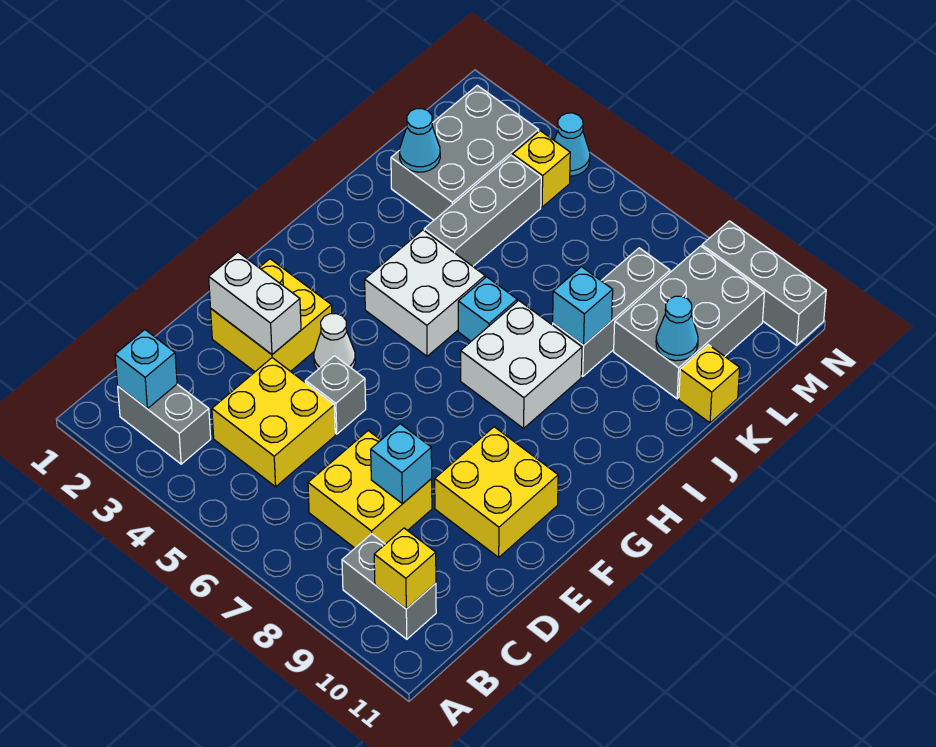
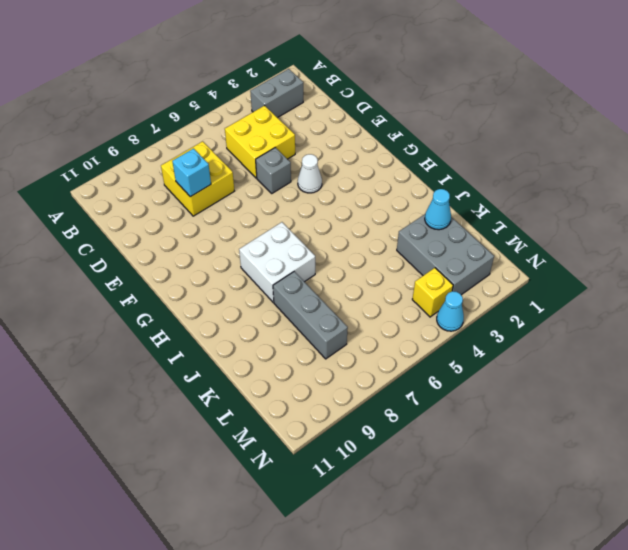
none -> grey 1x2 brick [342,534,436,639]
none -> yellow 2x2 brick [211,259,332,372]
none -> yellow 2x2 brick [435,427,558,557]

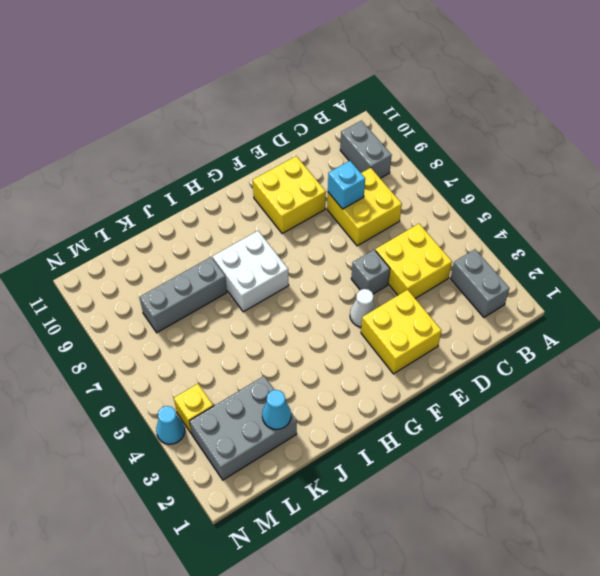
none -> white 2x2 brick [365,230,485,356]
none -> cyan 1x1 brick [458,277,517,341]
none -> grey 1x3 brick [424,155,541,266]

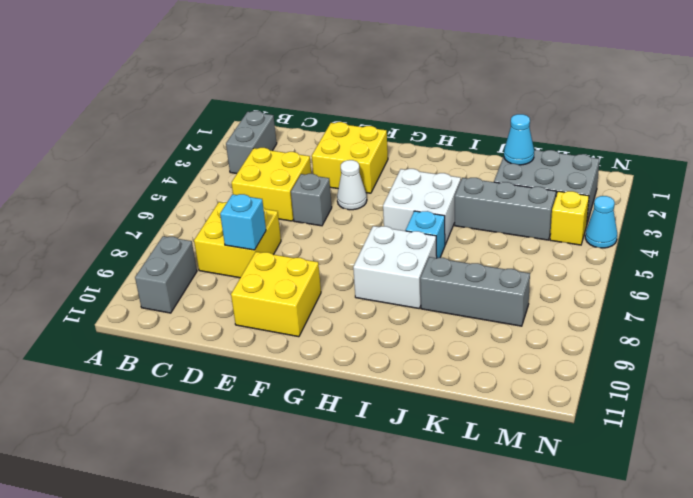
none -> grey 2x3 brick [614,246,764,399]
none -> yellow 1x1 brick [679,345,740,423]
none -> grey 1x3 brick [702,221,826,345]

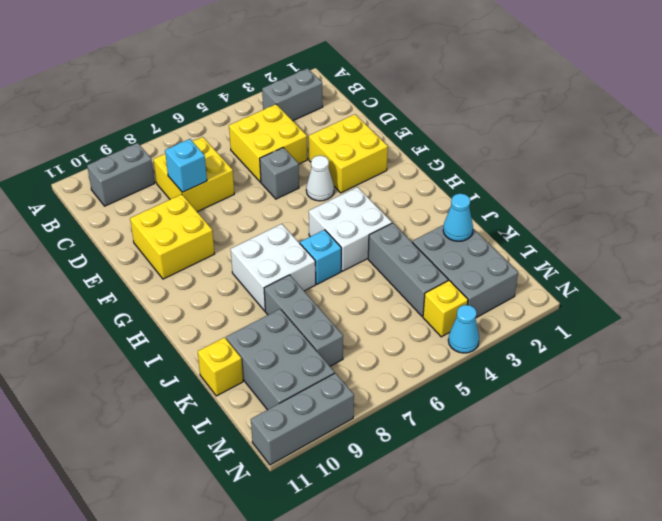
none -> cyan 1x1 brick [115,330,177,409]
none -> yellow 1x1 brick [374,528,436,609]
none -> white 1x2 brick [209,252,301,354]

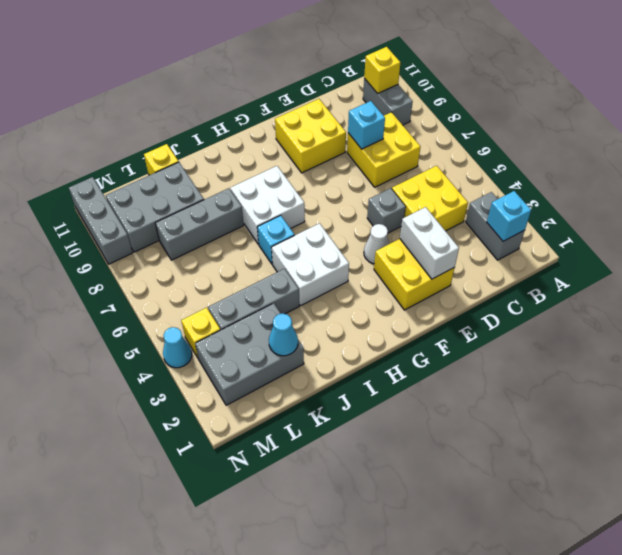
none -> cyan 1x1 brick [553,267,613,345]
none -> cyan 1x1 cone [656,296,698,361]

